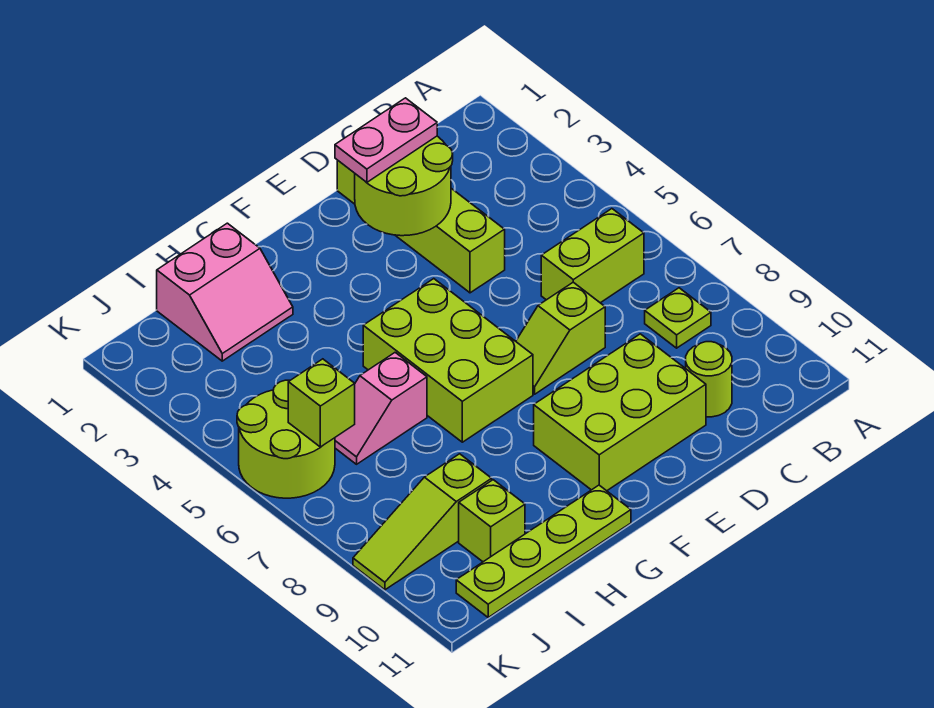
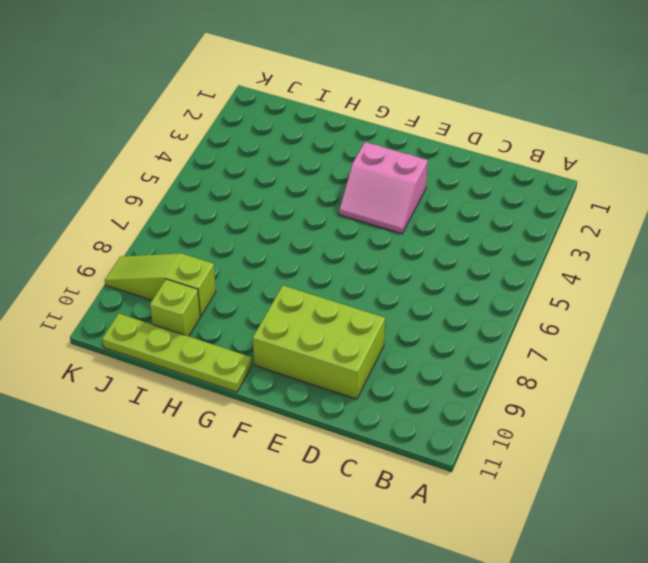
pink 2x2 slope [339,142,428,234] -> pink 2x2 slope moved to [157,223,293,361]
none -> lime 1x2 brick [541,209,644,303]
none -> lime 1x1 plate [645,288,711,348]
none -> lime 1x1 round brick [686,342,732,417]

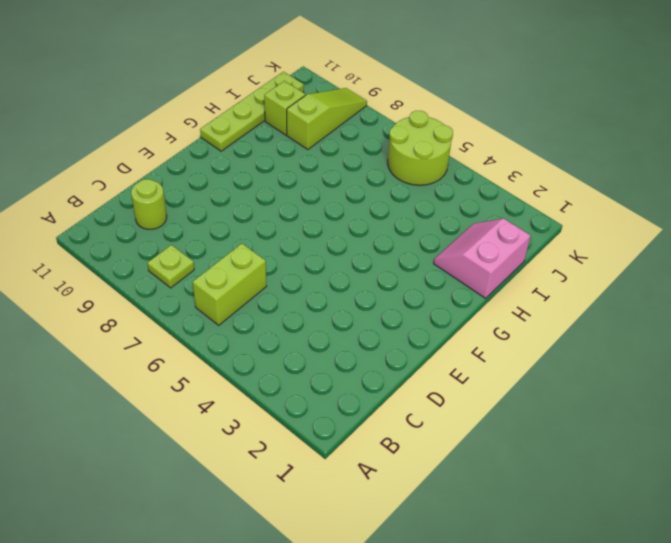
none -> lime 1x4 brick [337,160,505,293]
none -> lime 1x2 slope [516,282,605,394]
none -> lime 2x3 brick [534,334,706,491]

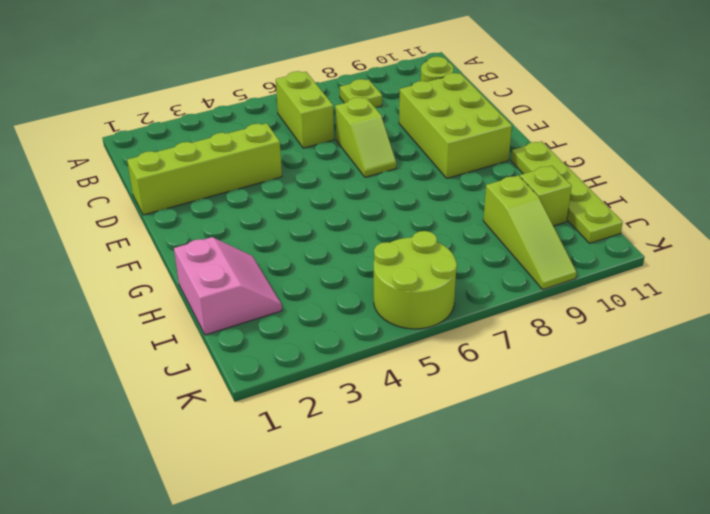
none -> lime 2x3 brick [363,279,533,442]
none -> pink 1x2 slope [335,353,427,464]
none -> lime 2x2 round brick [355,136,453,236]

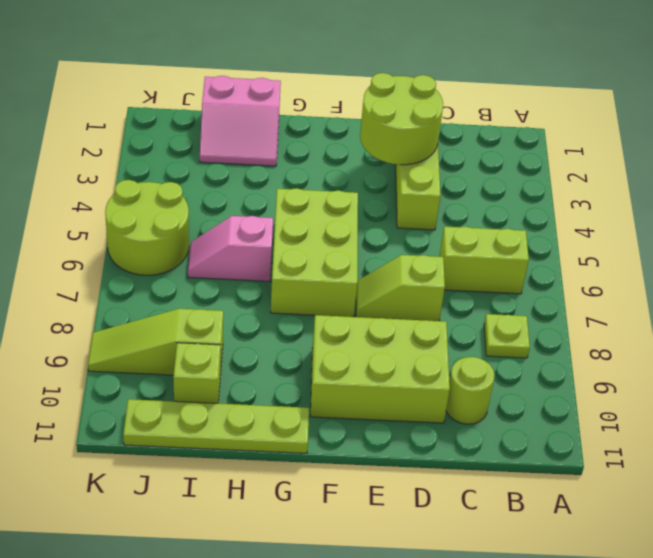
none -> lime 1x1 brick [288,359,355,447]
none -> pink 1x2 plate [335,98,437,182]

